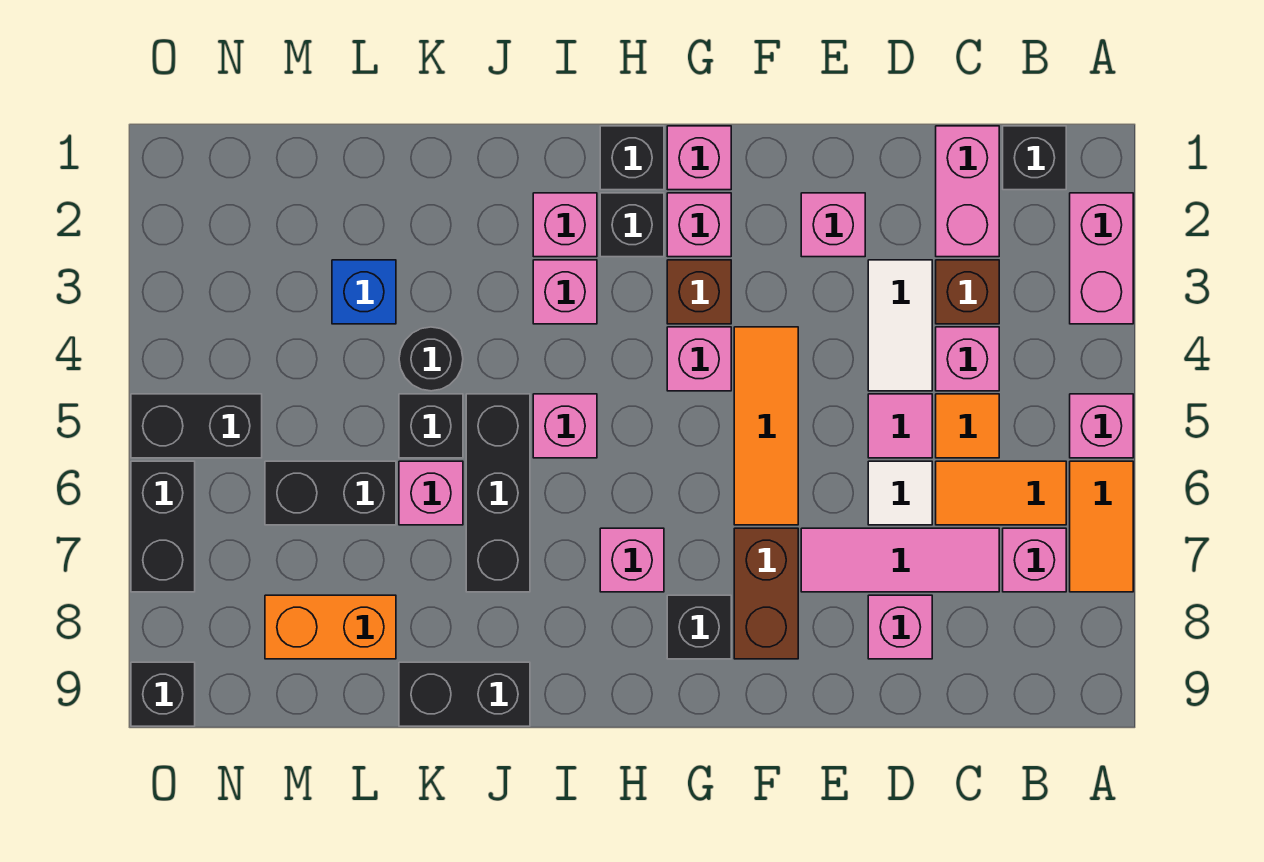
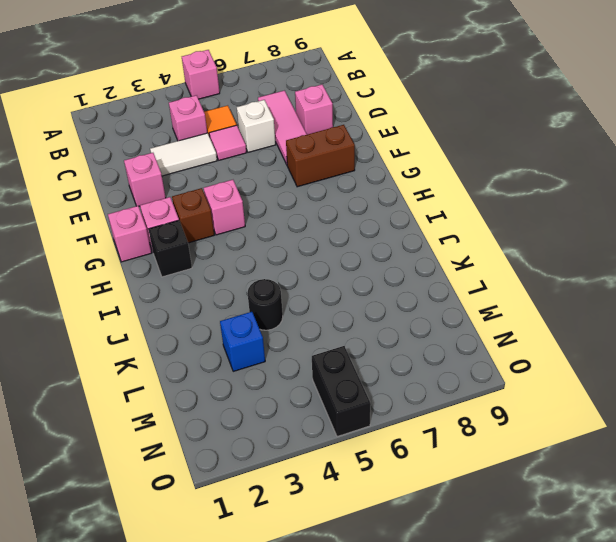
white 1x1 brick [237,100,276,152] -> white 1x1 tile [868,461,932,525]
none -> pink 1x2 brick [1070,193,1133,324]
none -> orange 1x2 tile [1070,461,1133,592]
none -> black 1x1 brick [1003,126,1066,190]
none -> orange 1x2 tile [936,461,1066,525]

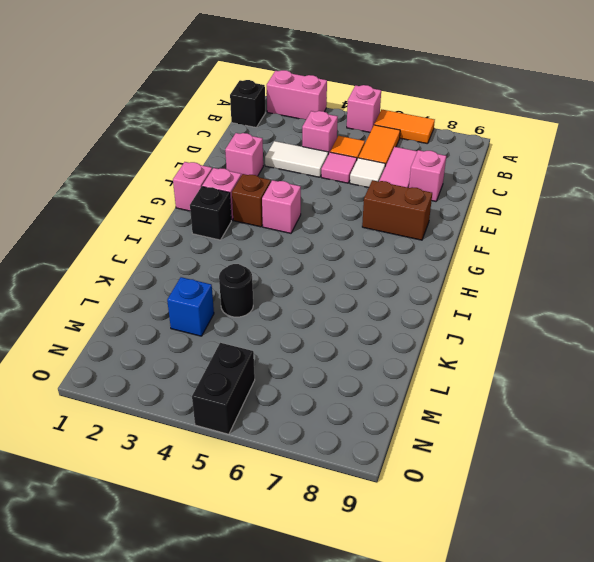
none -> pink 1x1 brick [1003,528,1066,592]
none -> pink 1x2 brick [936,126,999,257]
none -> brown 1x1 brick [936,260,999,324]
none -> orange 1x3 tile [734,327,798,525]

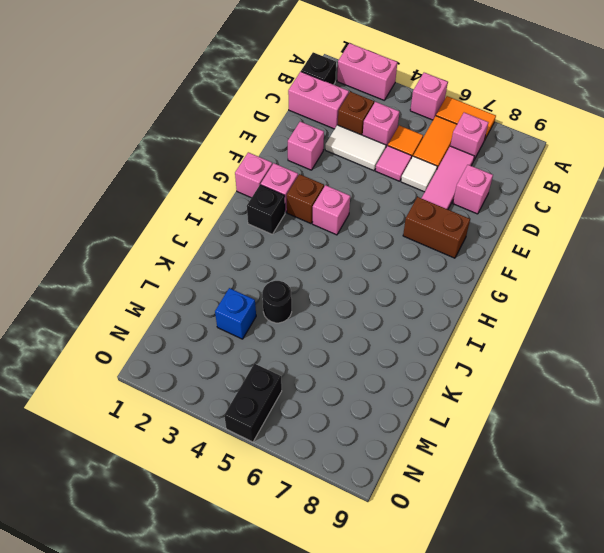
none -> orange 1x3 tile [734,327,798,525]
none -> black 1x1 brick [667,595,731,659]
none -> black 1x1 brick [600,126,664,190]
none -> pink 1x1 brick [600,528,664,592]

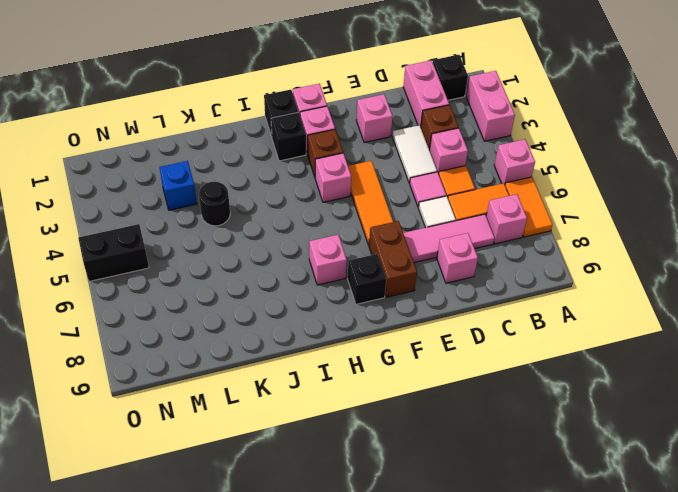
none -> pink 1x1 brick [533,193,597,257]
none -> pink 1x1 brick [533,260,597,324]
none -> pink 1x1 brick [533,394,597,458]
none -> black 1x3 brick [466,394,530,592]

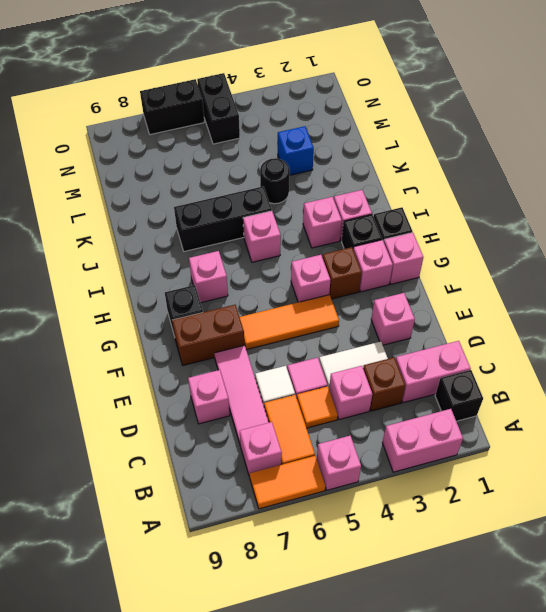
none -> black 1x2 brick [399,662,530,726]
none -> black 1x1 brick [399,394,463,458]
none -> pink 1x1 brick [399,461,463,525]
none -> black 1x2 brick [265,461,396,525]

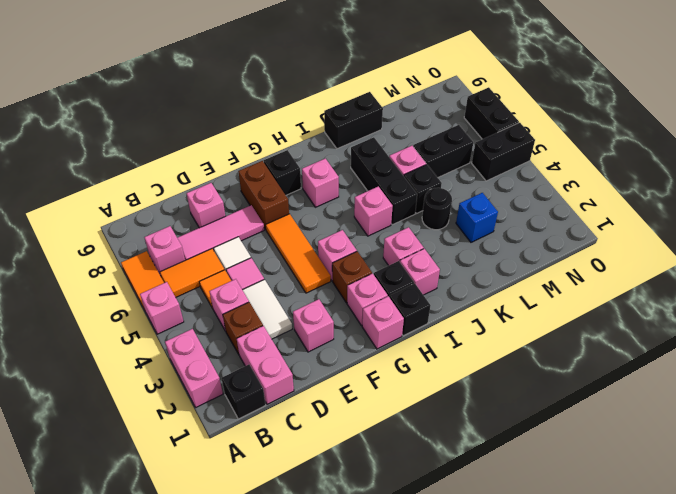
none -> orange 1x2 brick [265,595,396,659]
none -> black 1x1 brick [131,662,195,726]

